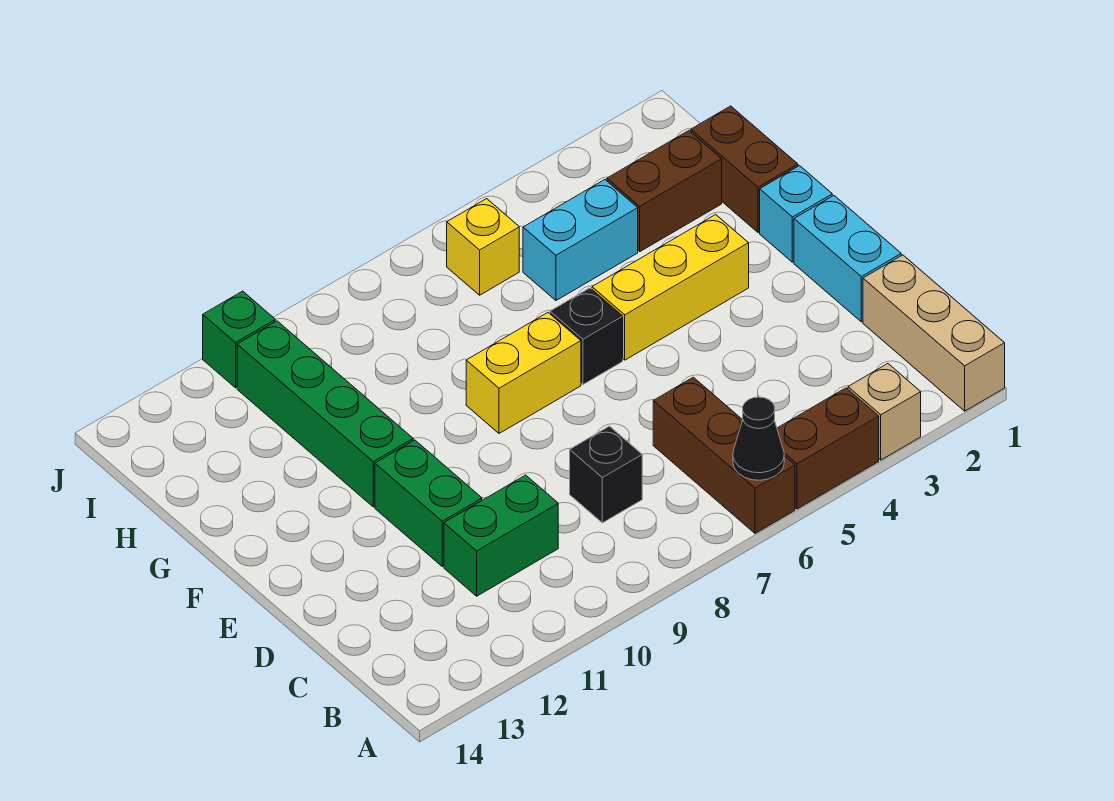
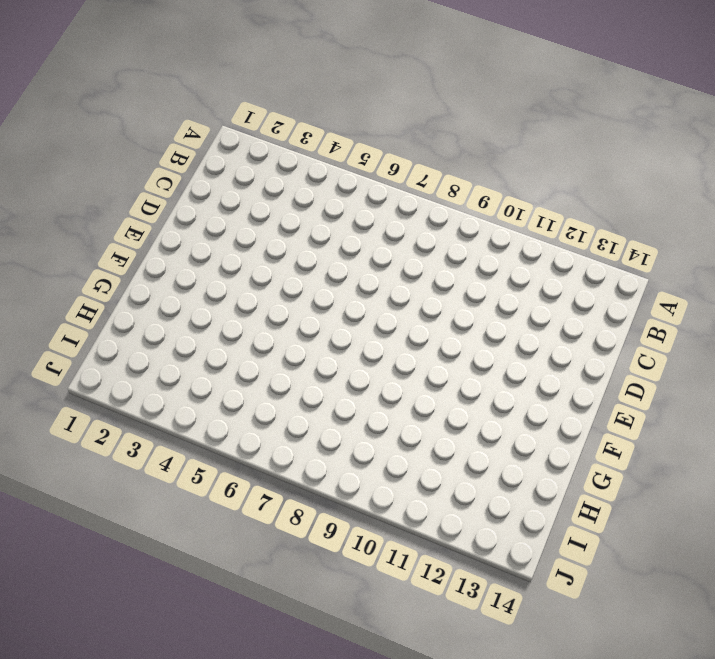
none -> tan 1x3 brick [863,255,1005,411]
none -> tan 1x1 brick [848,364,921,460]
none -> brown 1x2 brick [777,388,879,509]

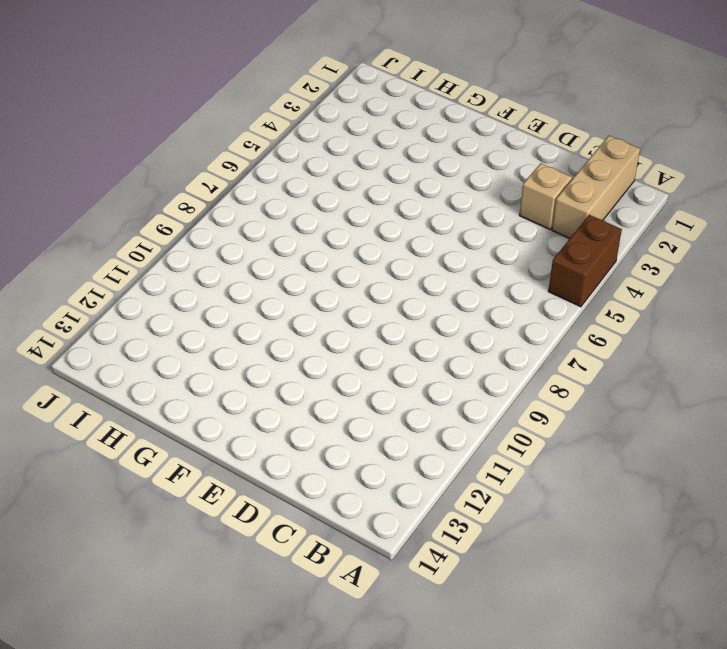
tan 1x3 brick [552,136,640,238] -> tan 1x3 brick turned to [863,255,1005,411]
tan 1x1 brick [519,163,572,229] -> tan 1x1 brick moved to [848,364,921,460]
none -> brown 1x3 brick [653,377,795,533]
none -> black 1x1 brick [570,426,642,523]
none -> green 1x2 brick [444,475,558,596]

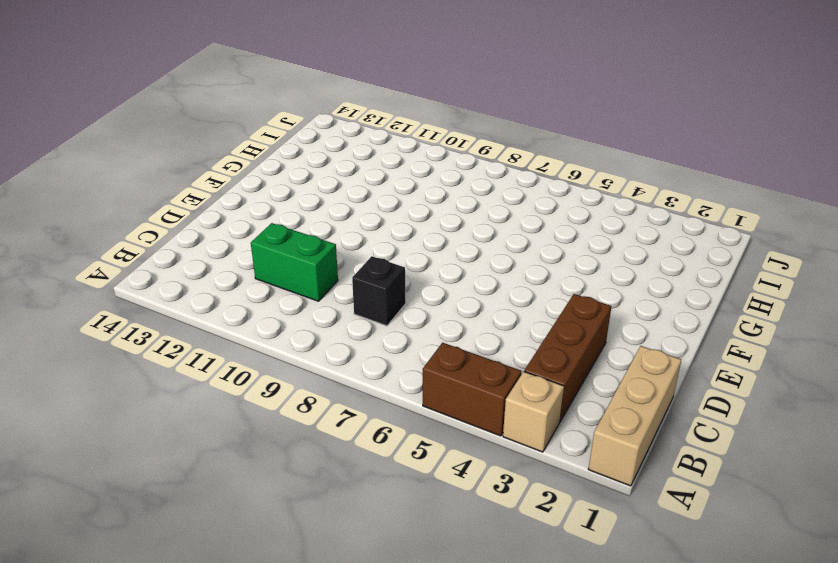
brown 1x3 brick [524,294,611,421] -> brown 1x3 brick moved to [653,377,795,533]
none -> cyan 1x2 brick [794,196,901,322]
none -> green 1x2 brick [375,440,482,566]
none -> cyan 1x1 brick [760,166,832,262]

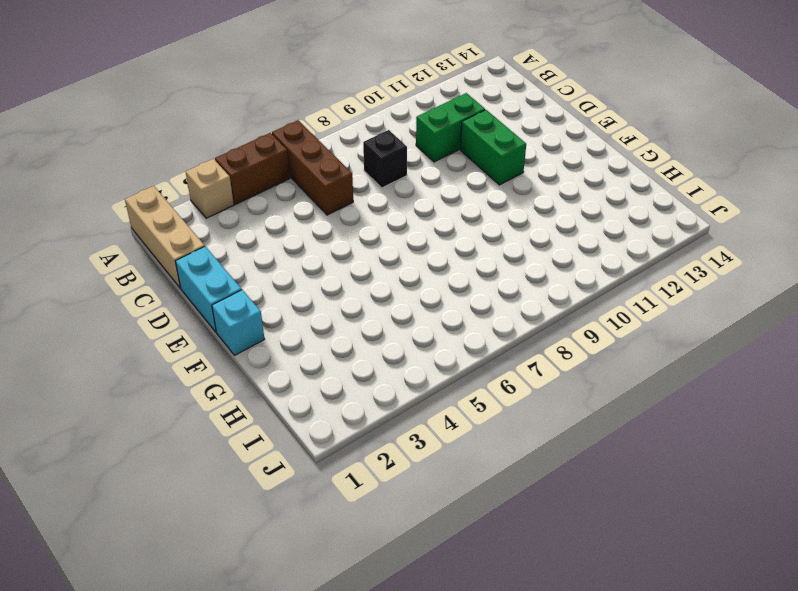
none -> yellow 1x3 brick [592,215,749,360]
none -> black 1x1 brick [550,288,623,384]
none -> yellow 1x2 brick [466,313,581,433]

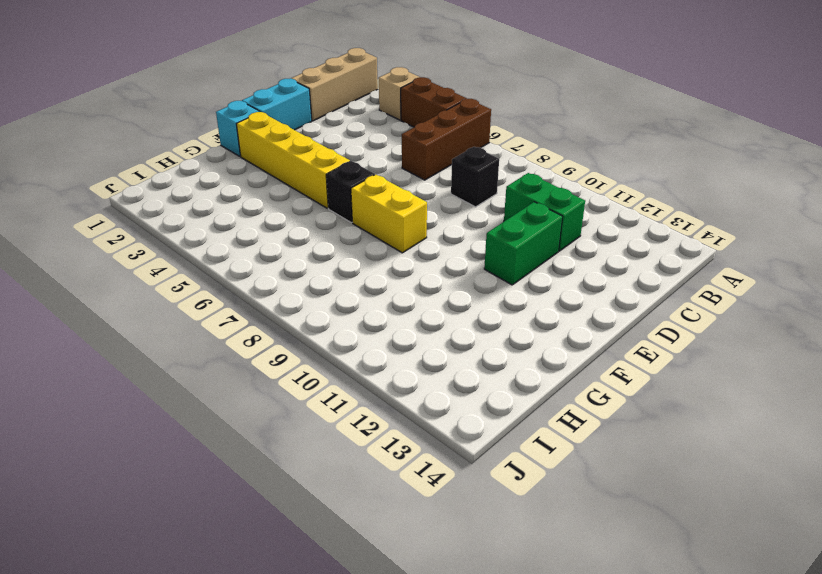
yellow 1x4 brick [237,112,350,208] -> yellow 1x3 brick [592,215,749,360]
none -> green 1x4 brick [237,321,413,507]
none -> brown 1x2 brick [691,106,798,232]
none -> brown 1x2 brick [607,131,722,251]

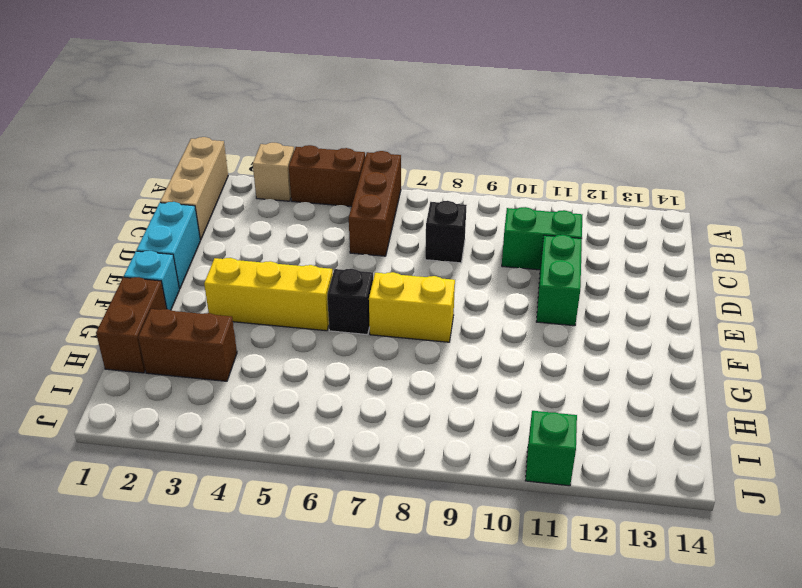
none -> green 1x4 brick [237,321,413,507]
none -> cyan 1x2 brick [523,180,638,300]
none -> yellow 1x1 brick [447,199,519,295]

